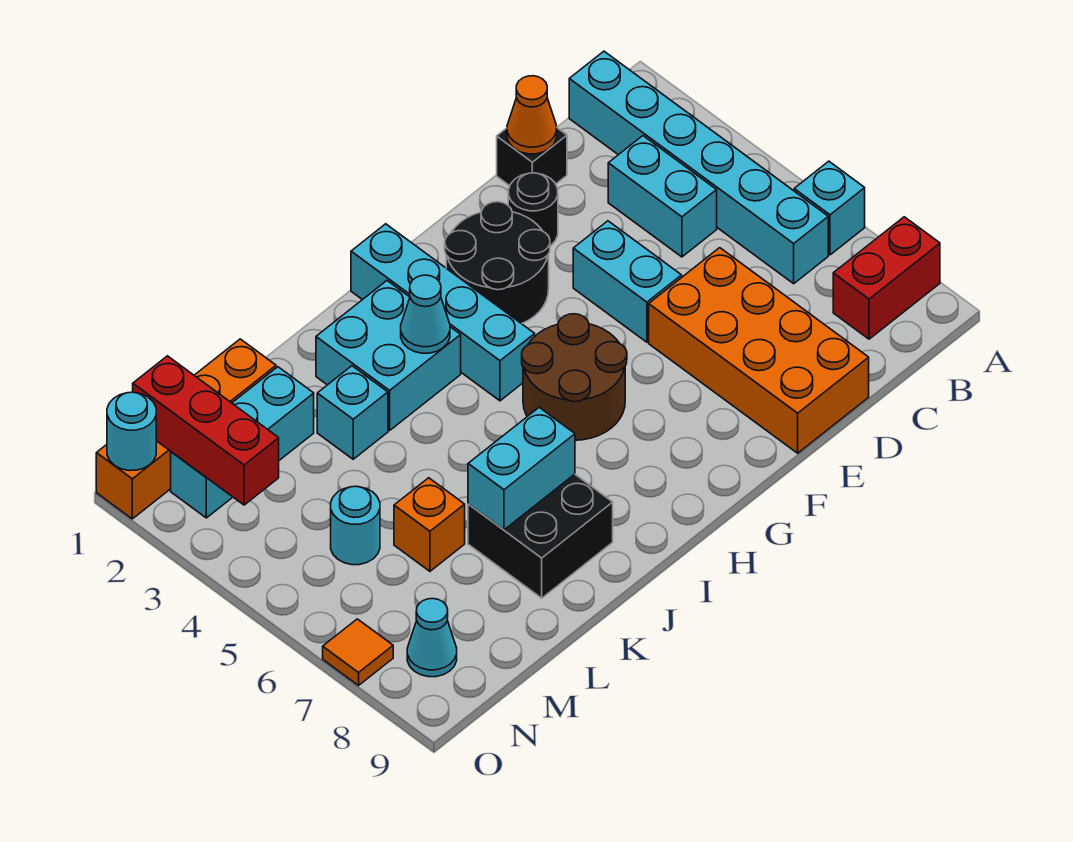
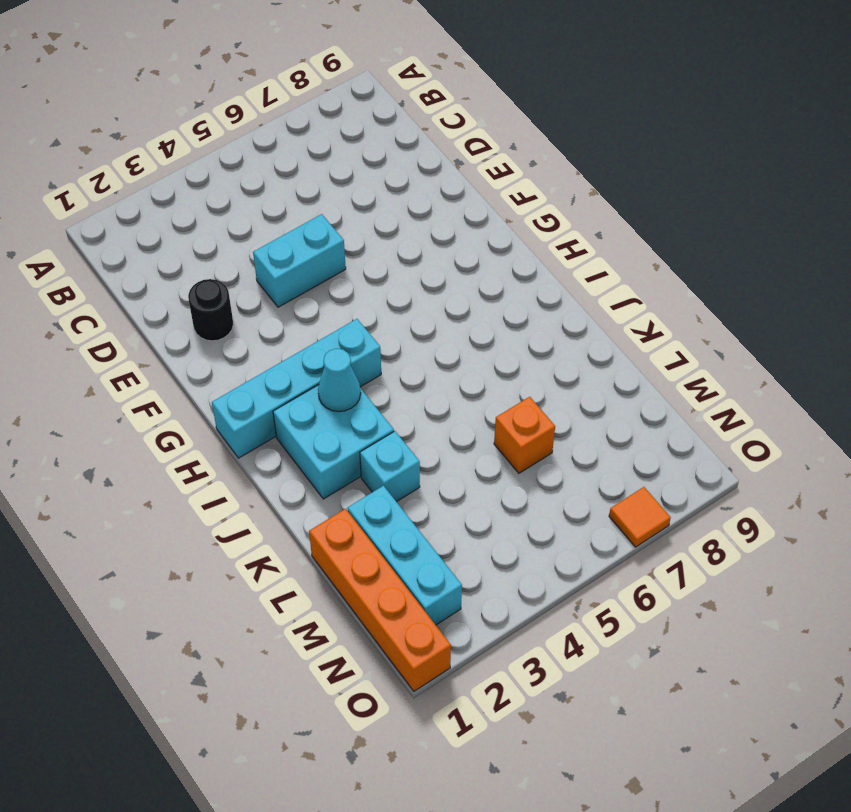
none -> cyan 1x1 brick [794,161,865,255]
none -> red 1x2 brick [833,217,940,339]
none -> cyan 1x6 brick [569,51,828,284]

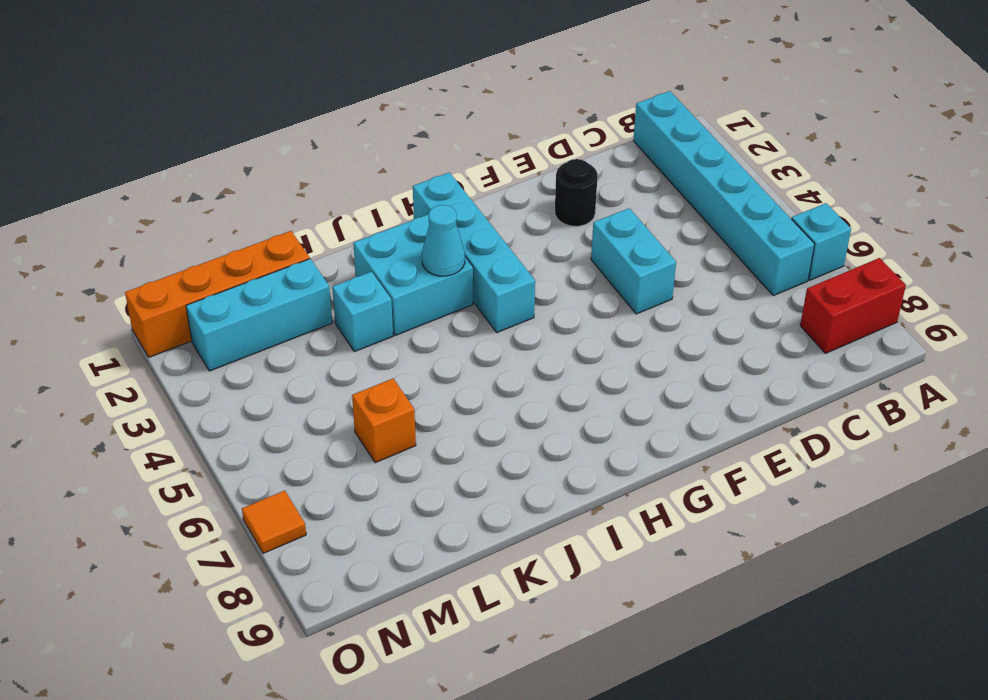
none -> cyan 1x2 brick [608,136,717,257]
none -> black 1x1 brick [497,127,567,186]
none -> orange 2x4 brick [649,248,869,453]

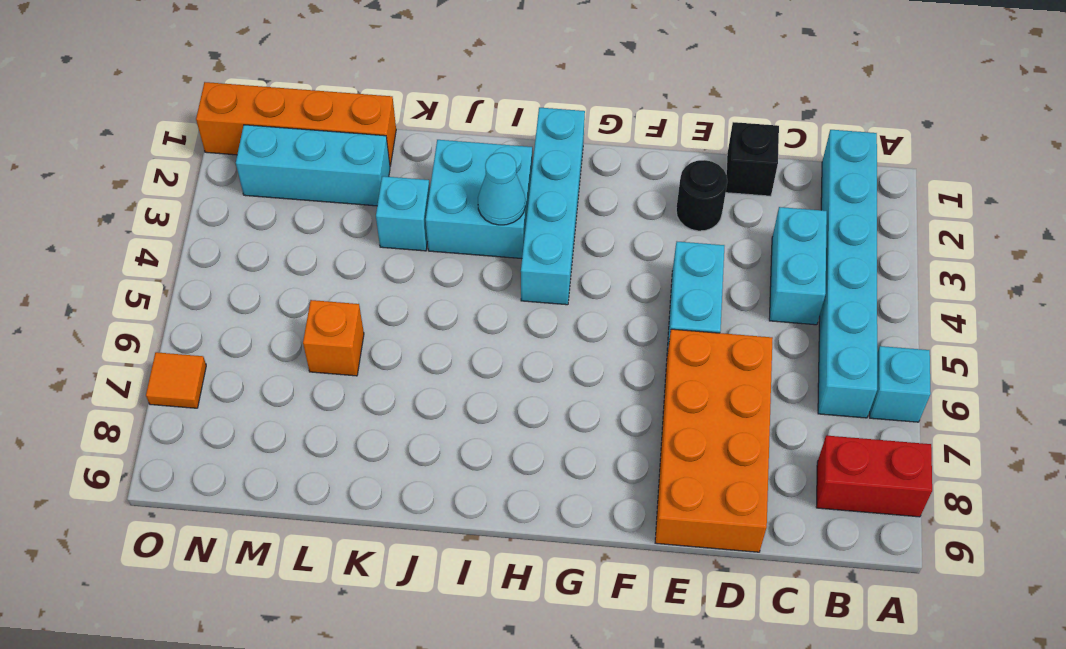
none -> black 2x2 round brick [445,202,550,324]
none -> brown 2x2 round brick [522,314,627,440]
none -> black 2x2 brick [468,474,613,598]

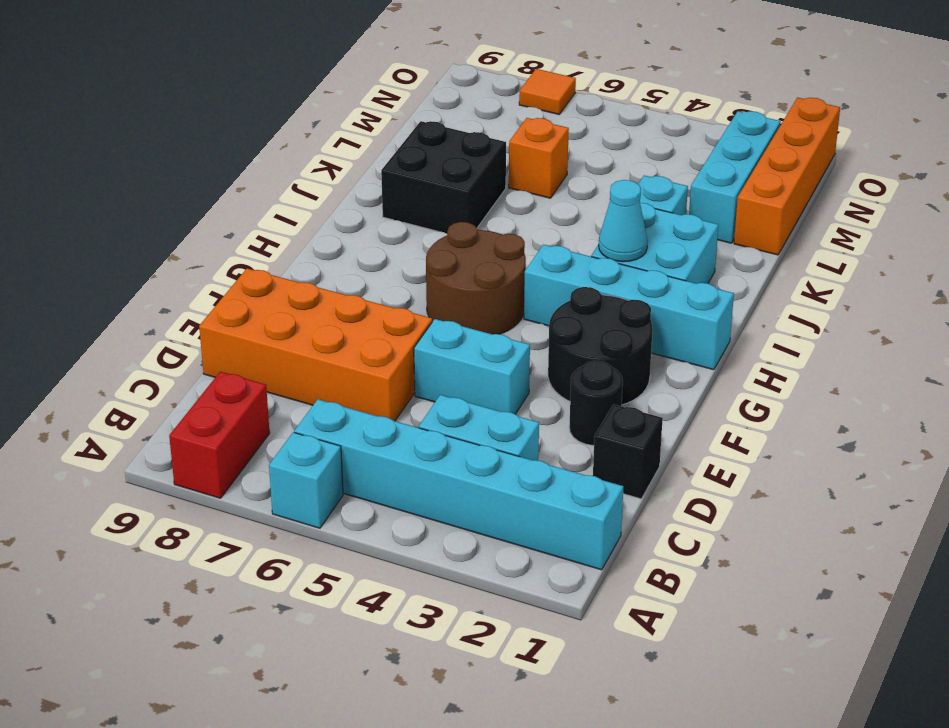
none -> cyan 1x1 round brick [331,486,380,565]
none -> cyan 1x1 cone [407,599,457,677]
none -> orange 1x1 cone [507,76,557,154]

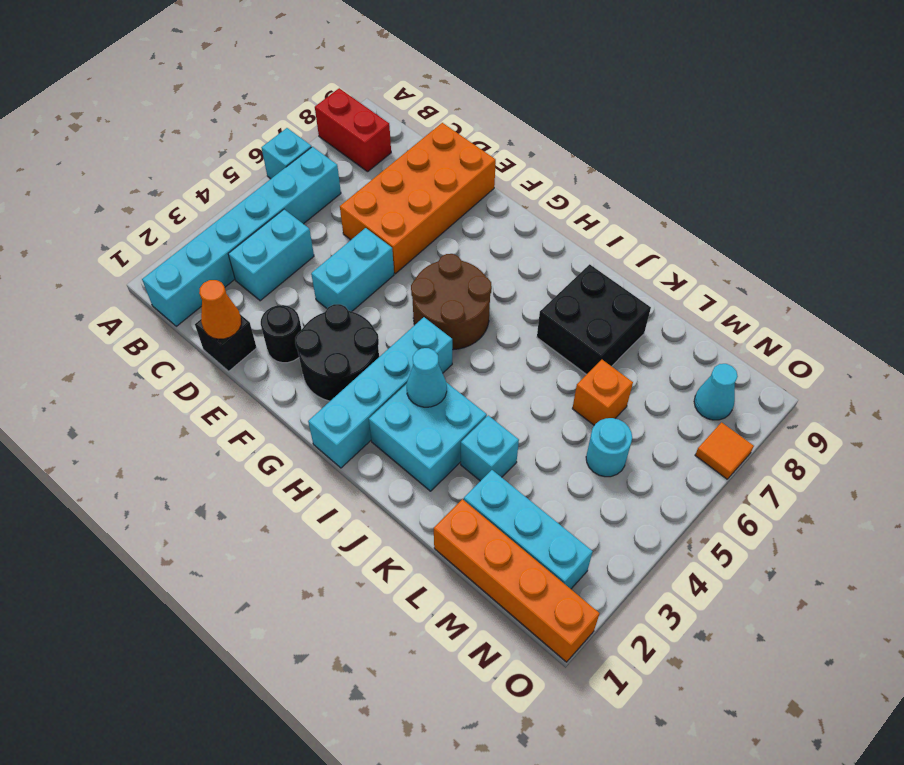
none -> cyan 1x2 brick [468,407,575,530]
none -> red 1x3 brick [133,356,279,505]
none -> cyan 1x1 round brick [107,392,156,471]

